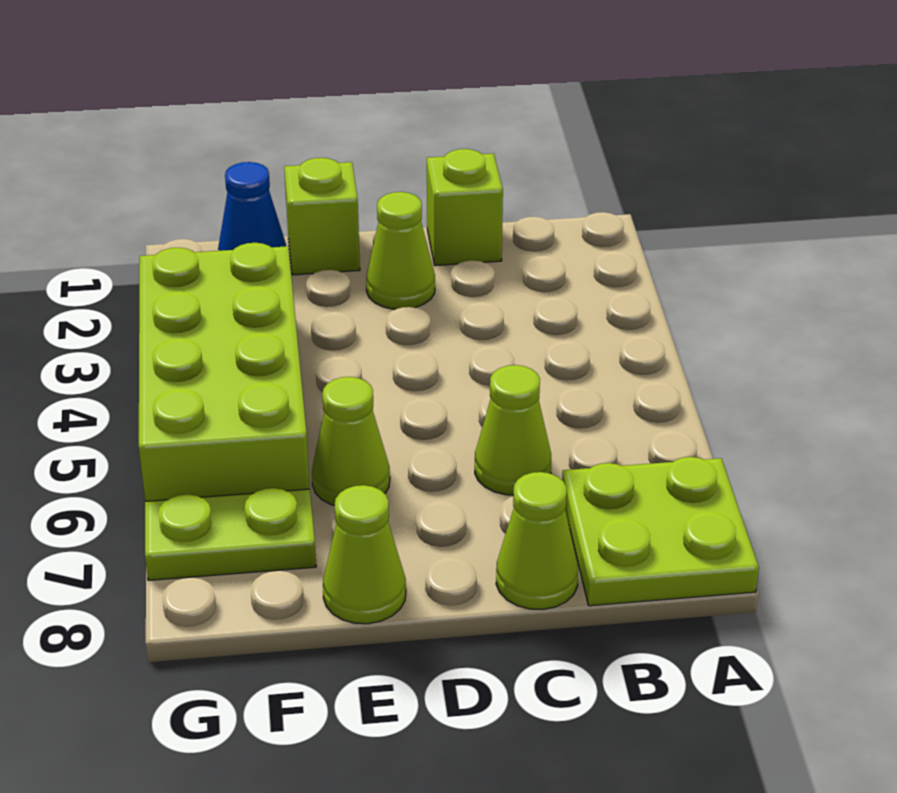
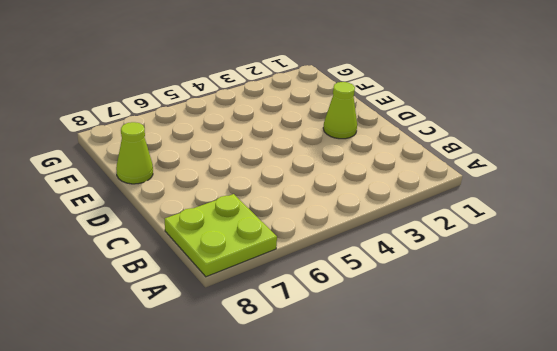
none -> lime 1x1 brick [427,149,503,266]
none -> lime 1x1 cone [475,365,551,495]

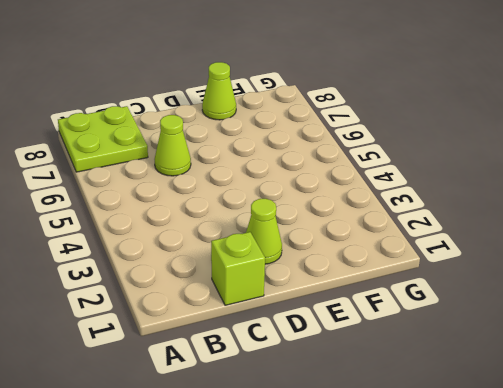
none -> lime 1x1 cone [496,472,578,609]
none -> lime 1x1 brick [284,158,360,275]

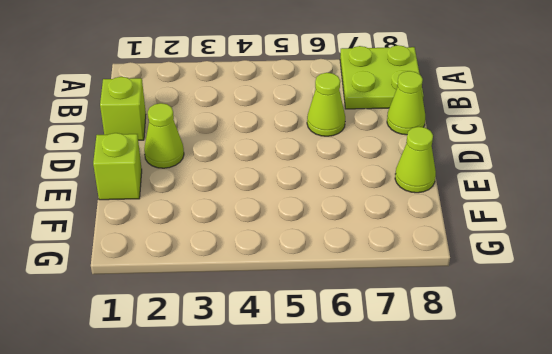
none -> lime 1x1 cone [312,377,390,505]
none -> blue 1x1 cone [218,162,286,251]

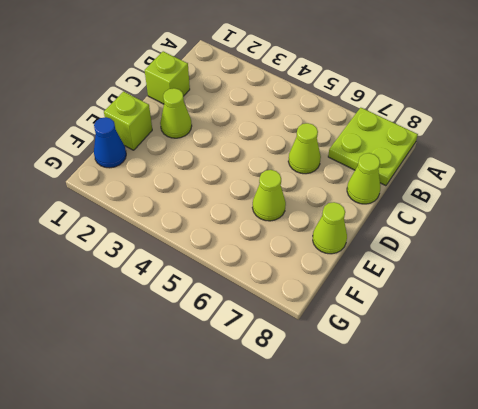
none -> lime 2x4 brick [139,243,310,501]
none -> lime 1x2 plate [145,488,316,580]

